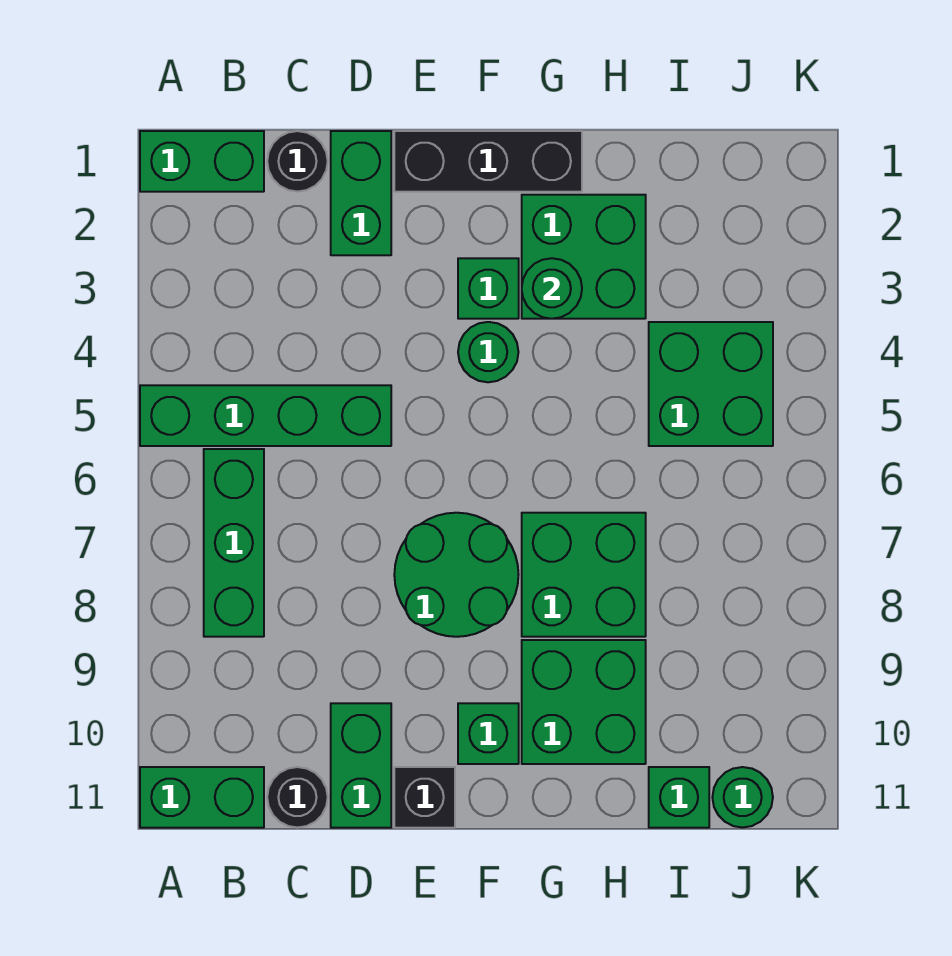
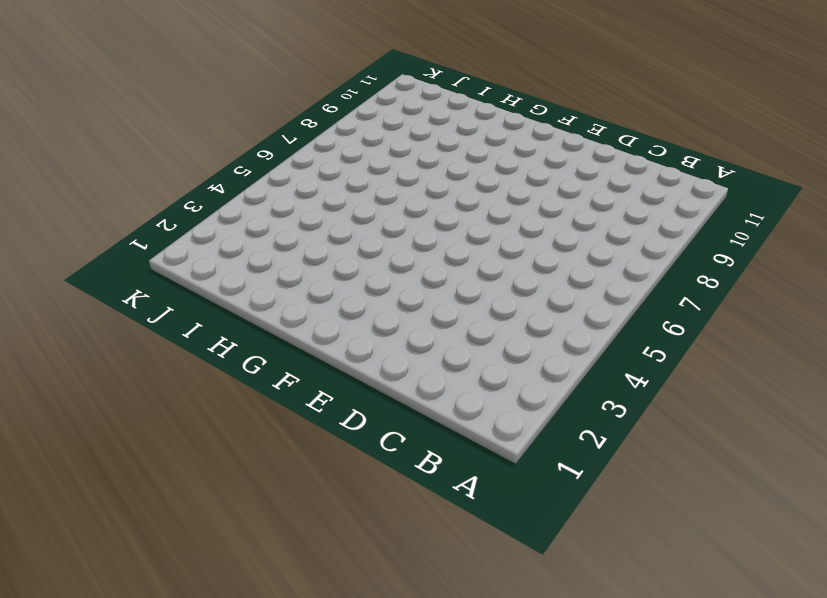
none -> green 1x2 brick [140,131,264,192]
none -> green 1x4 brick [140,385,391,446]
none -> green 1x2 brick [140,767,264,828]

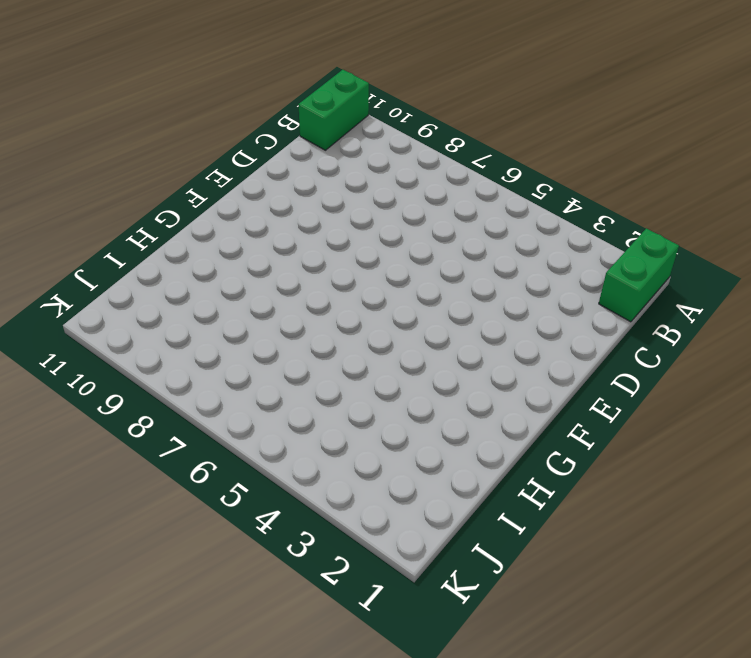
none -> green 1x4 brick [140,385,391,446]
none -> green 1x3 brick [204,449,264,637]
none -> black 1x1 round brick [267,131,328,192]

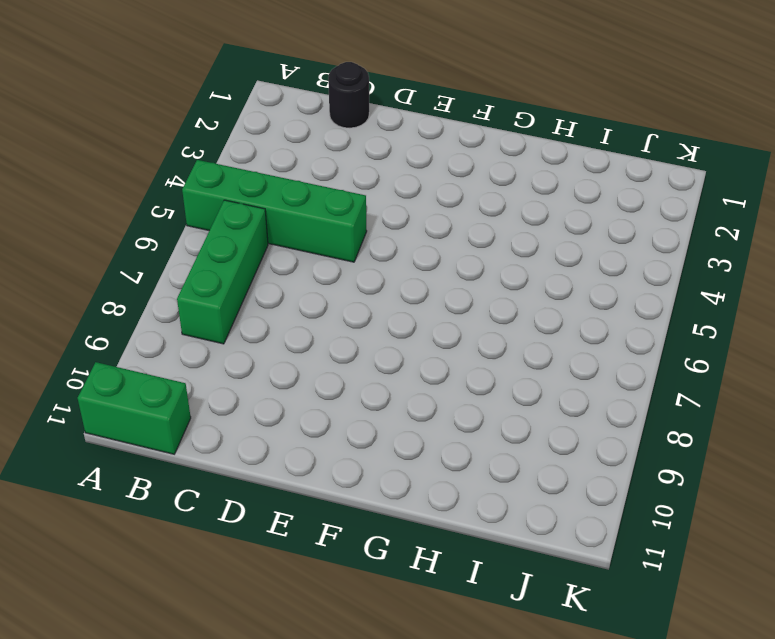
none -> green 1x2 brick [140,131,264,192]
none -> black 1x1 round brick [267,767,328,828]
none -> green 1x2 brick [331,131,391,255]

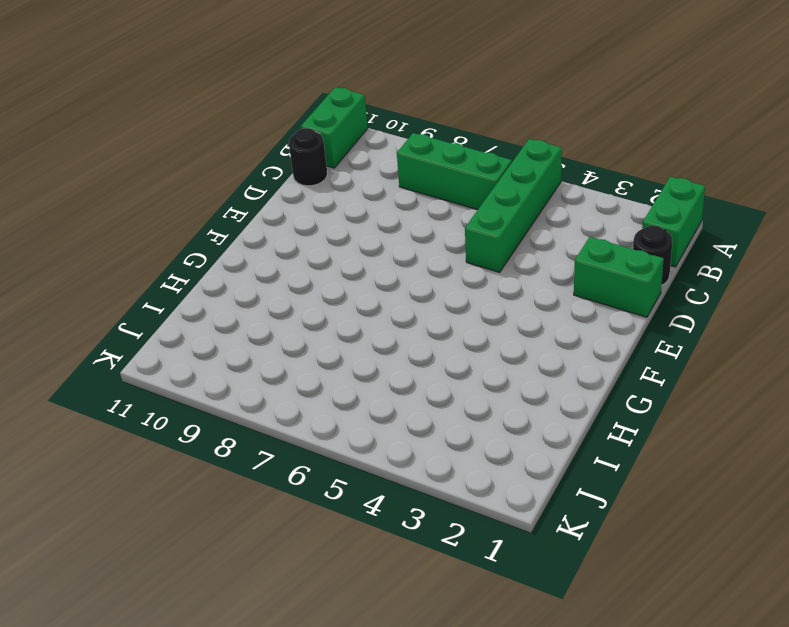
none -> green 1x2 brick [331,703,391,828]
none -> black 1x3 brick [394,131,582,192]
none -> green 2x2 round brick [394,513,519,637]

